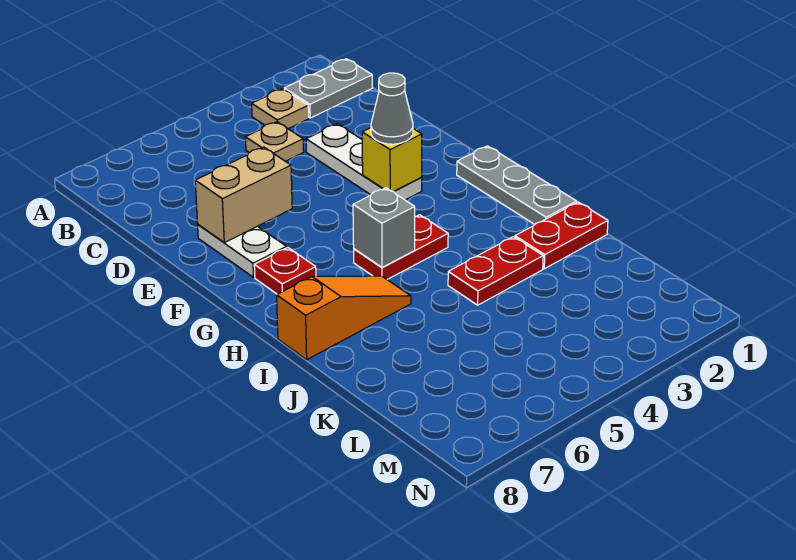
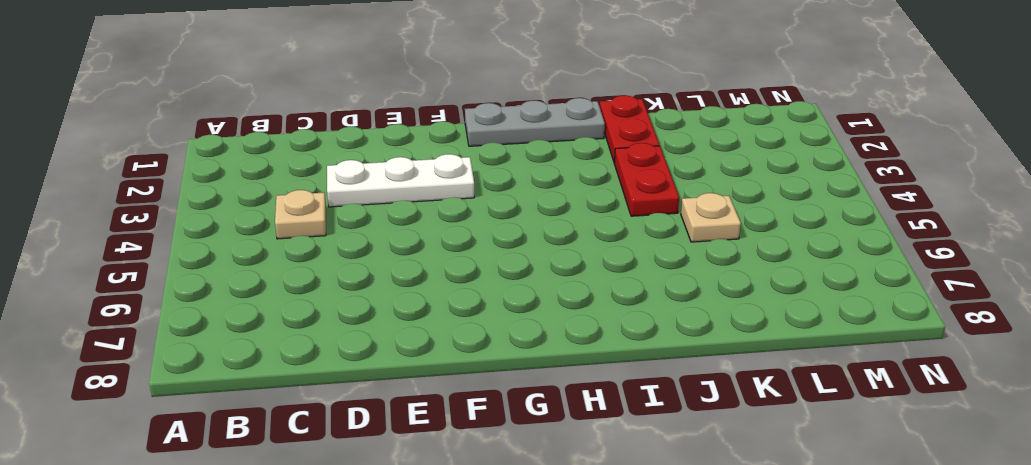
tan 1x1 plate [681,193,741,242] -> tan 1x1 plate moved to [252,89,309,129]
none -> grey 1x2 plate [284,59,372,118]
none -> white 1x2 plate [198,225,287,277]
none -> red 1x1 plate [254,248,316,294]

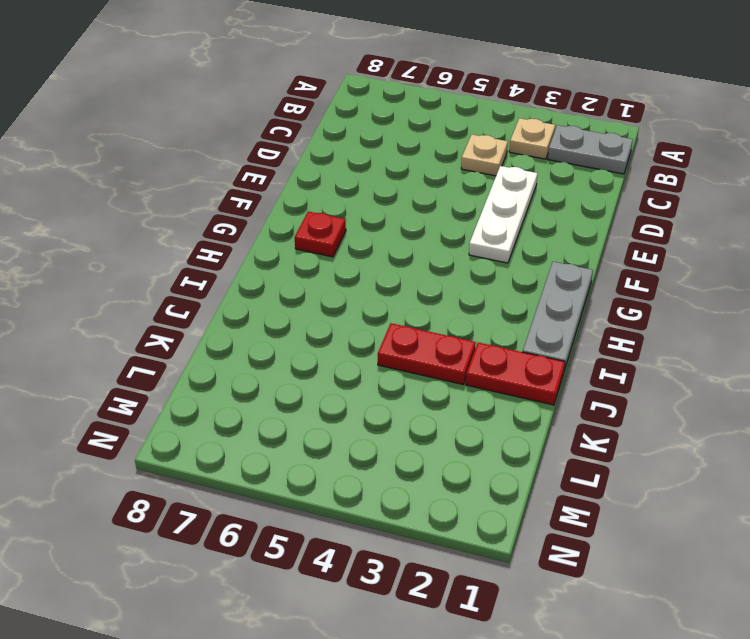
none -> white 1x2 plate [198,225,287,277]
none -> red 1x2 plate [354,215,448,279]
none -> orange 1x3 slope [277,276,411,360]

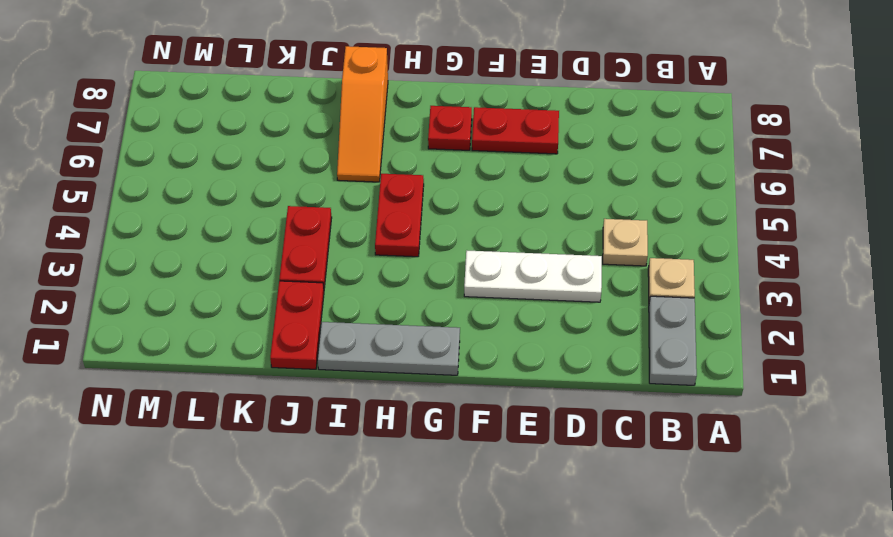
red 1x2 plate [472,107,559,154] -> white 1x2 plate [198,225,287,277]
none -> tan 1x2 brick [195,147,292,243]
none -> yellow 1x1 brick [362,128,422,192]
none -> grey 1x1 brick [353,188,415,268]

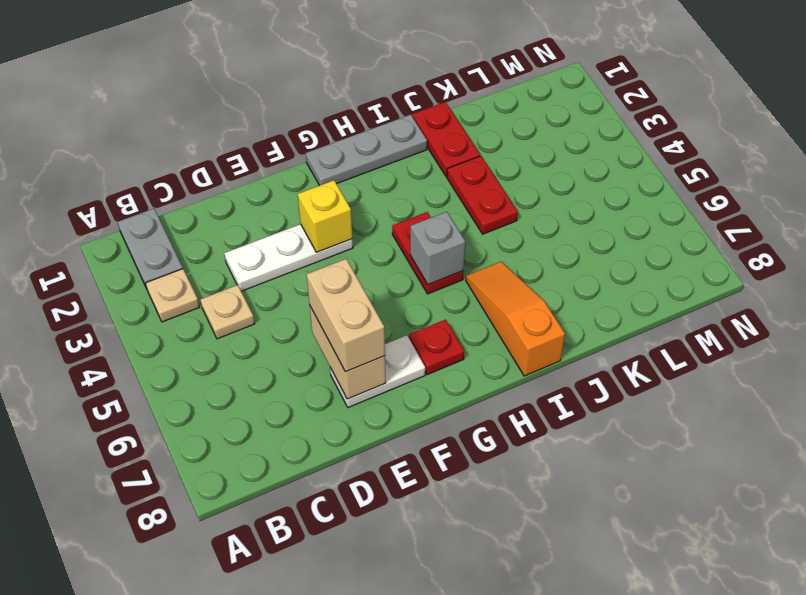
tan 1x2 brick [307,259,385,372] -> none
none -> grey 1x1 cone [371,73,413,144]

